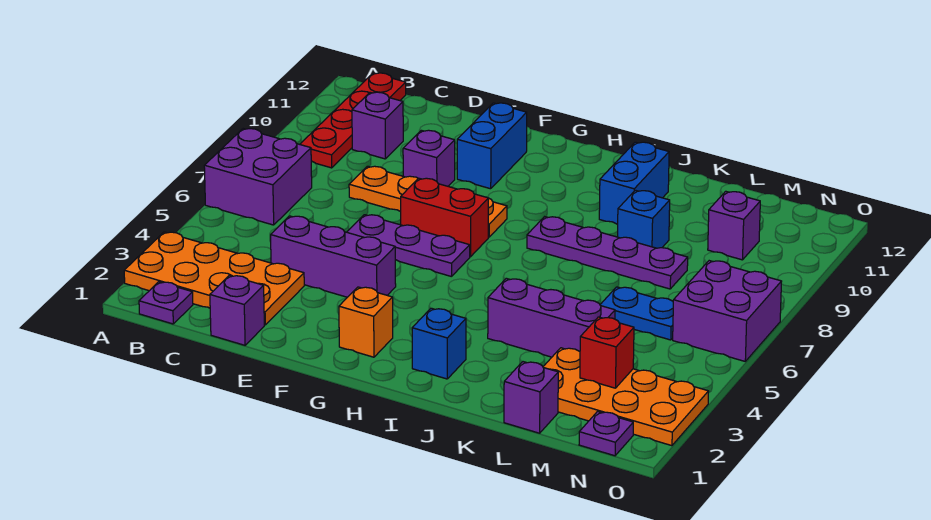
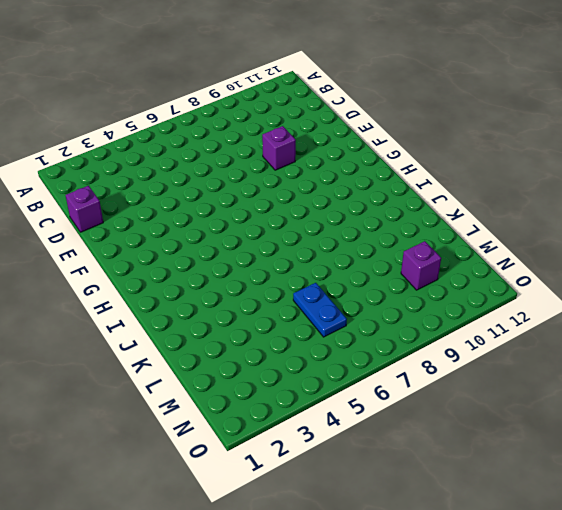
none -> orange 2x4 plate [124,232,304,325]
none -> purple 2x2 brick [204,129,312,225]
none -> purple 1x1 plate [139,282,193,324]

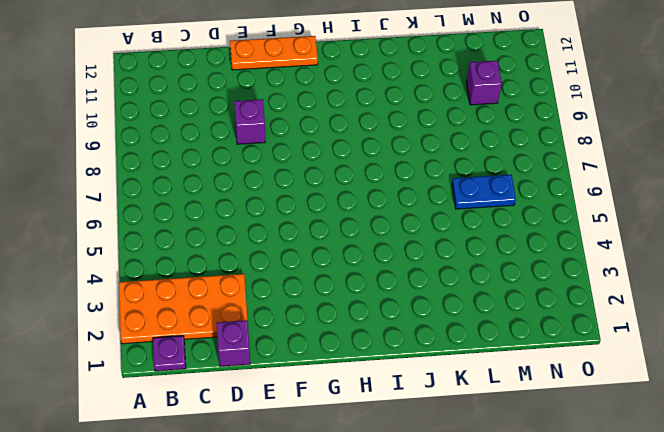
orange 1x3 plate [230,36,318,70] -> none
none -> purple 2x2 brick [204,129,312,225]
none -> red 1x4 plate [300,73,406,168]
none -> purple 1x1 brick [352,92,403,159]

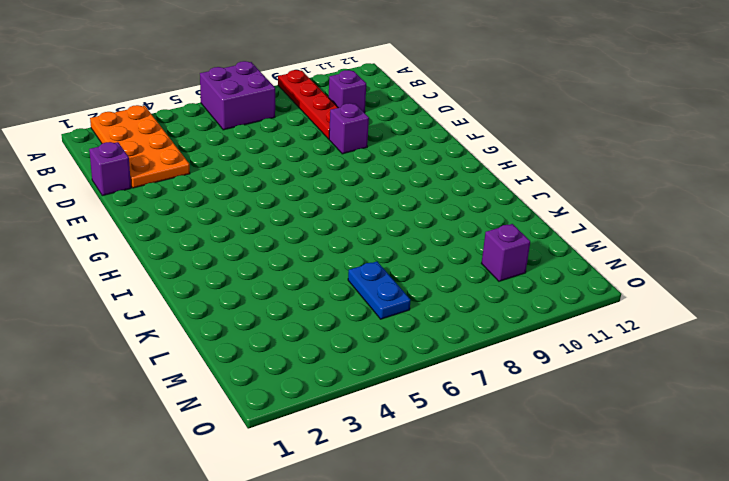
red 1x4 plate [278,70,338,139] -> red 1x4 plate turned to [300,73,406,168]
none -> purple 1x1 plate [139,282,193,324]
none -> purple 1x3 brick [271,216,396,297]
none -> orange 1x4 plate [349,166,507,237]

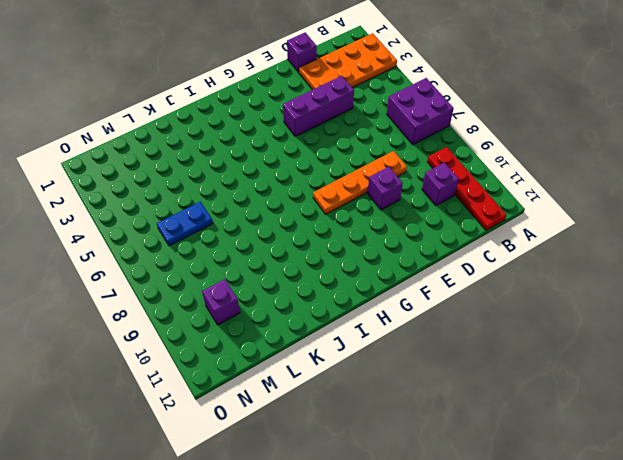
none -> purple 1x1 plate [139,282,193,324]
none -> purple 1x3 plate [347,215,470,277]
none -> red 1x2 brick [401,178,488,257]

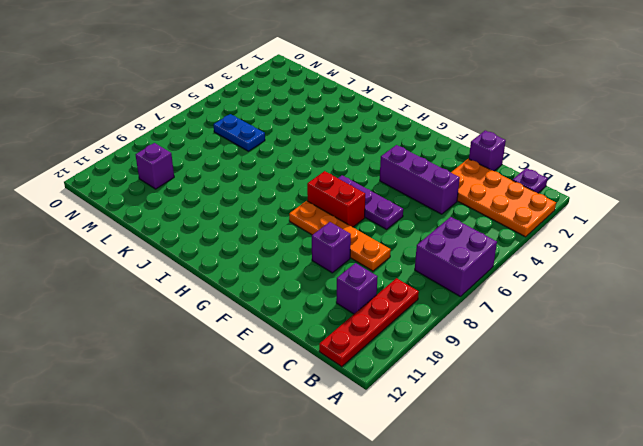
none -> blue 1x2 brick [457,103,527,189]
none -> orange 1x1 brick [339,287,393,357]
none -> blue 1x1 brick [412,308,466,379]

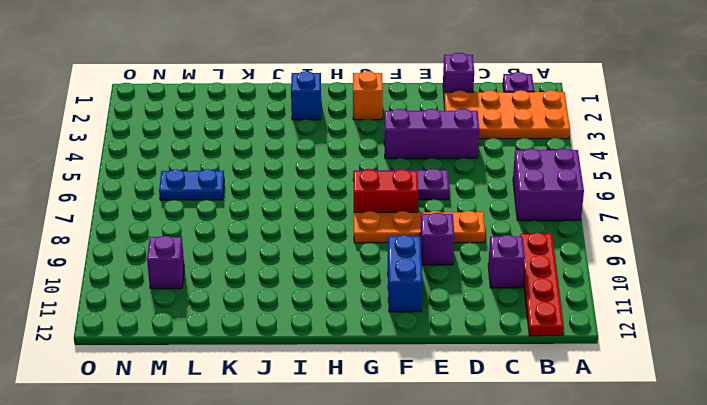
none -> purple 1x4 plate [527,217,688,289]
none -> purple 1x3 brick [488,278,615,357]
none -> blue 1x2 brick [599,142,669,225]

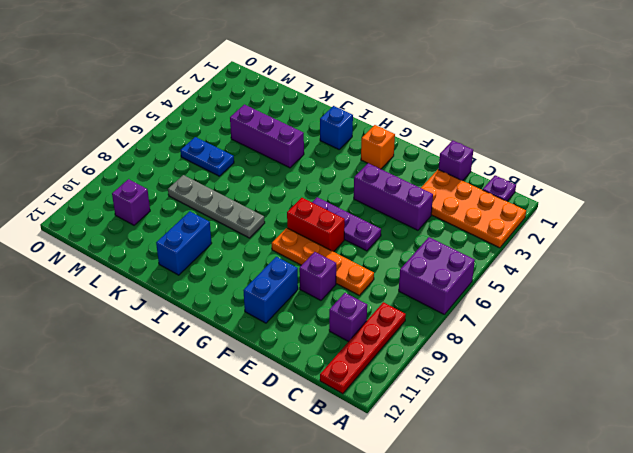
grey 1x4 plate [168,175,265,238] -> purple 1x4 plate [527,217,688,289]
none -> blue 1x1 brick [617,190,670,248]
none -> purple 1x1 brick [504,362,558,433]
none -> orange 2x4 plate [543,348,709,446]

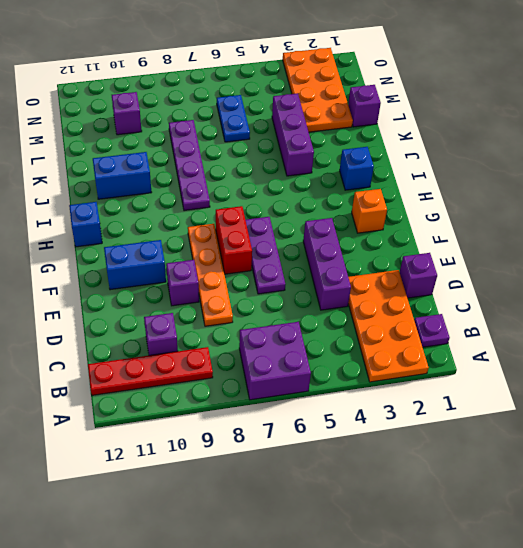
blue 1x1 brick [69,202,102,247] -> blue 1x1 brick moved to [617,190,670,248]
none -> purple 1x1 plate [579,412,633,456]
none -> purple 2x2 brick [673,261,782,361]
none -> red 1x1 brick [580,317,634,388]

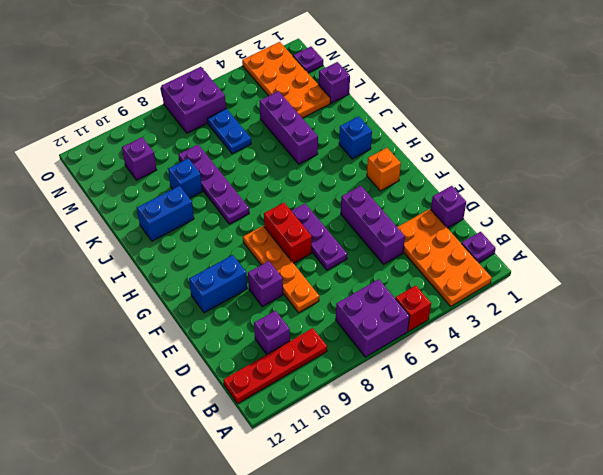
red 1x1 brick [395,286,431,331] -> red 1x1 brick moved to [580,317,634,388]

